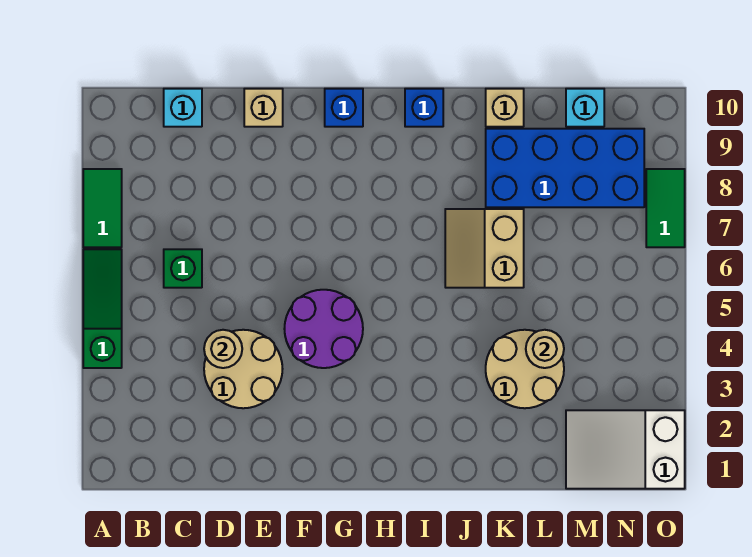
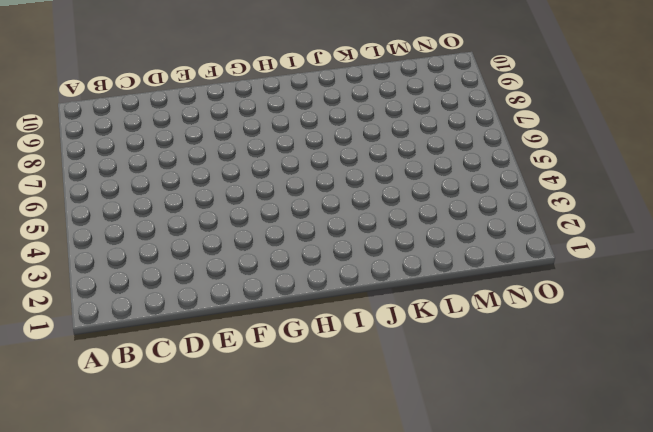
none -> green 1x3 slope [83,249,122,368]
none -> green 1x2 tile [83,169,122,247]
none -> green 1x1 brick [164,249,202,288]

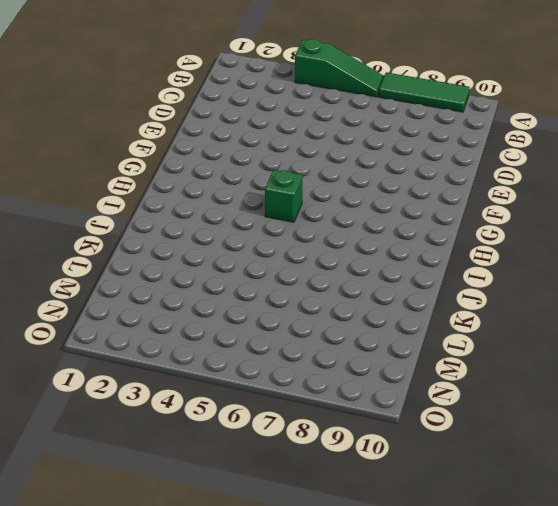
green 1x3 tile [379,72,470,112] -> green 1x2 tile [83,169,122,247]
green 1x1 brick [265,170,303,222] -> green 1x1 brick moved to [164,249,202,288]
none -> cyan 1x1 brick [164,89,202,127]
none -> tan 2x2 round brick [204,330,282,408]
none -> tan 1x1 brick [244,89,283,127]

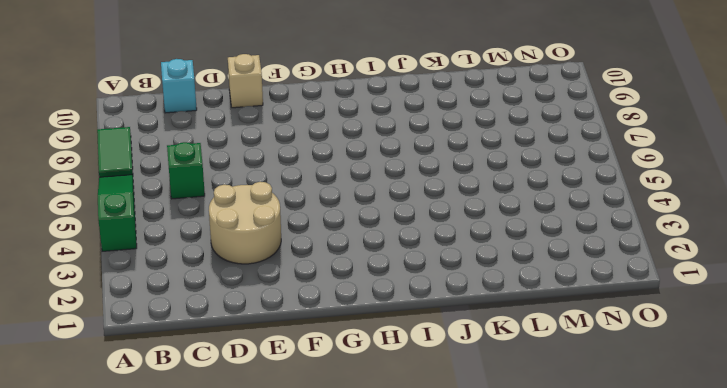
none -> purple 2x2 round brick [284,290,363,368]
none -> blue 1x1 brick [325,89,363,127]
none -> blue 1x1 brick [405,89,443,127]

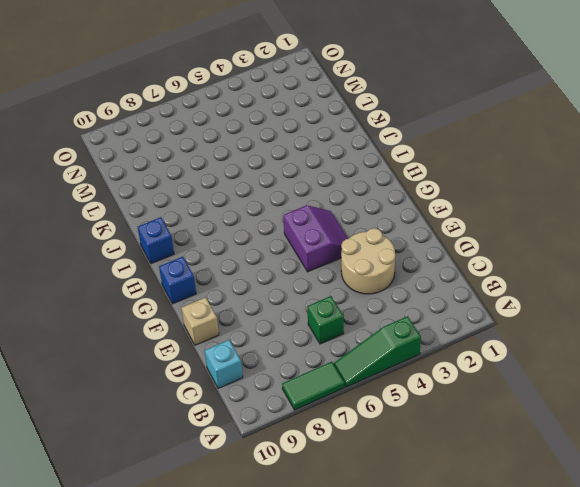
purple 2x2 slope [283,205,348,272] -> purple 2x2 round brick [284,290,363,368]
none -> tan 2x2 slope [445,209,524,288]
none -> tan 2x2 round brick [486,330,564,408]
none -> blue 2x4 brick [486,129,644,207]

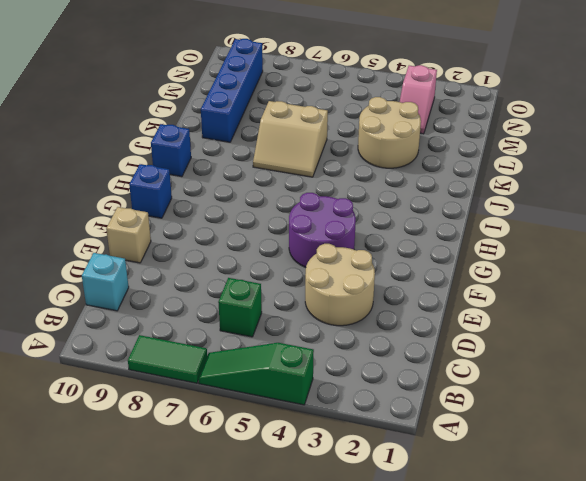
blue 1x4 brick [201,39,263,142] -> blue 2x4 brick [486,129,644,207]
pink 1x2 slope [400,65,437,134] -> none
none -> tan 1x1 brick [486,89,524,127]
none -> white 2x3 slope [566,410,685,489]
none -> cyan 1x1 brick [566,89,604,127]

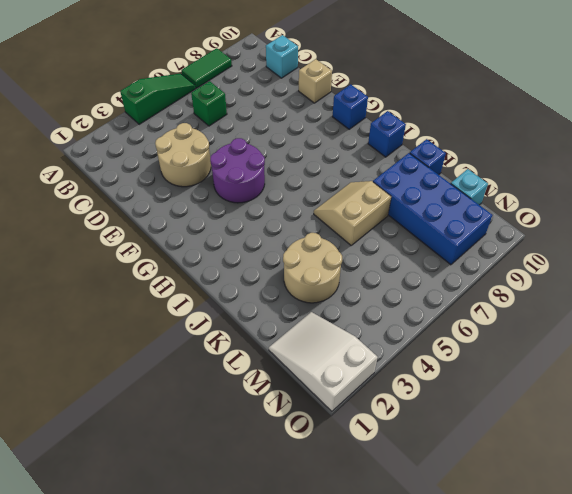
blue 1x1 brick [410,139,446,175] -> tan 1x1 brick [486,89,524,127]
none -> green 1x2 tile [646,169,685,247]
none -> tan 1x1 round brick [204,330,242,368]
none -> tan 1x1 round brick [526,330,564,368]

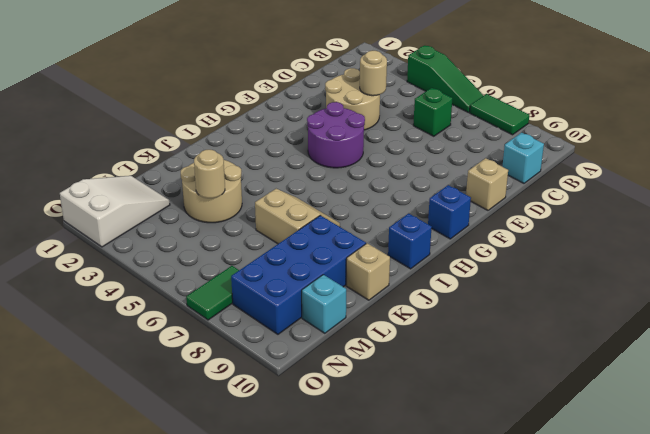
green 1x2 tile [186,266,239,320] -> green 1x2 tile turned to [646,169,685,247]

